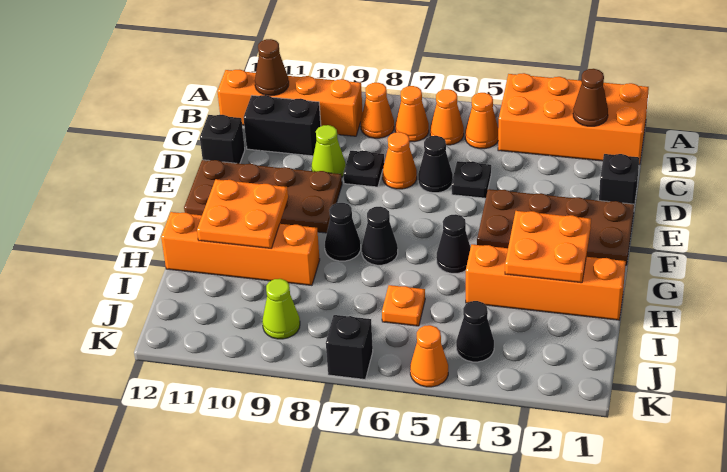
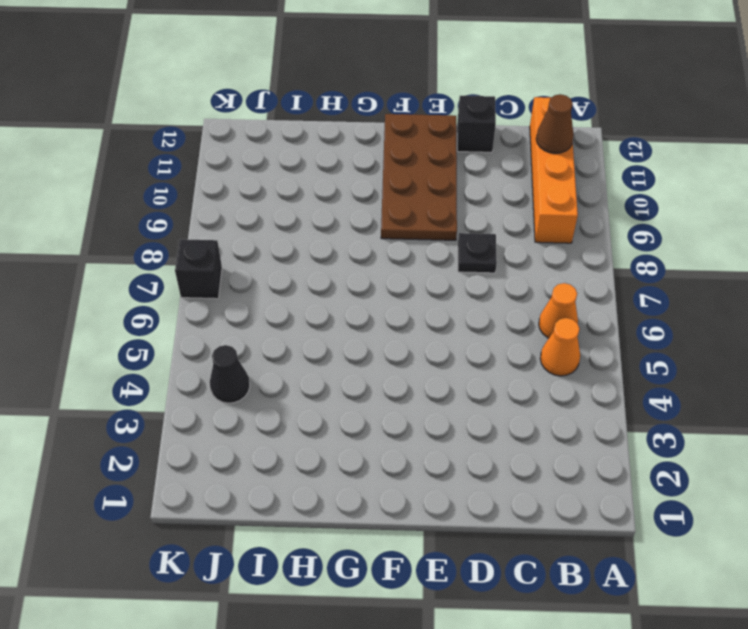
none -> orange 2x4 brick [498,73,649,165]
none -> orange 1x1 cone [395,86,429,142]
none -> orange 1x1 cone [361,83,394,138]
none -> black 1x2 brick [244,95,321,156]

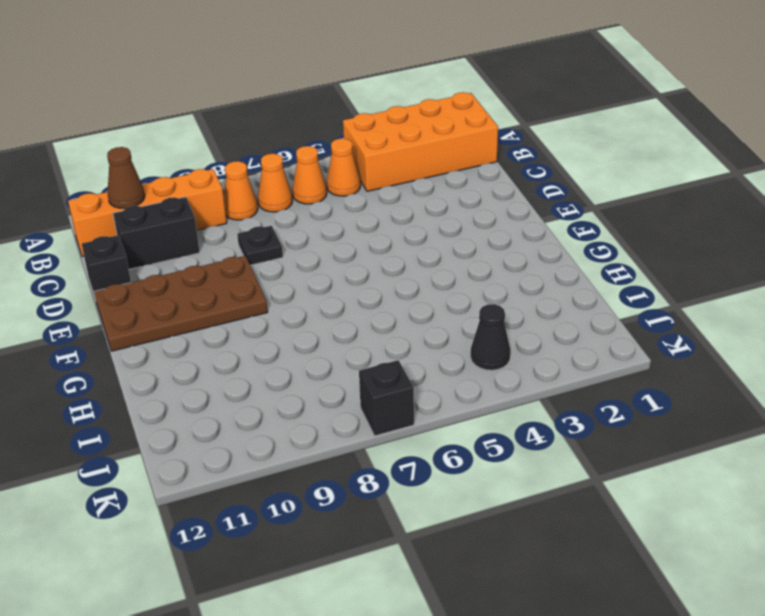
none -> black 1x1 brick [599,154,639,206]
none -> black 1x1 plate [452,161,491,198]
none -> black 1x1 cone [418,136,453,193]
none -> orange 1x1 cone [382,132,417,189]

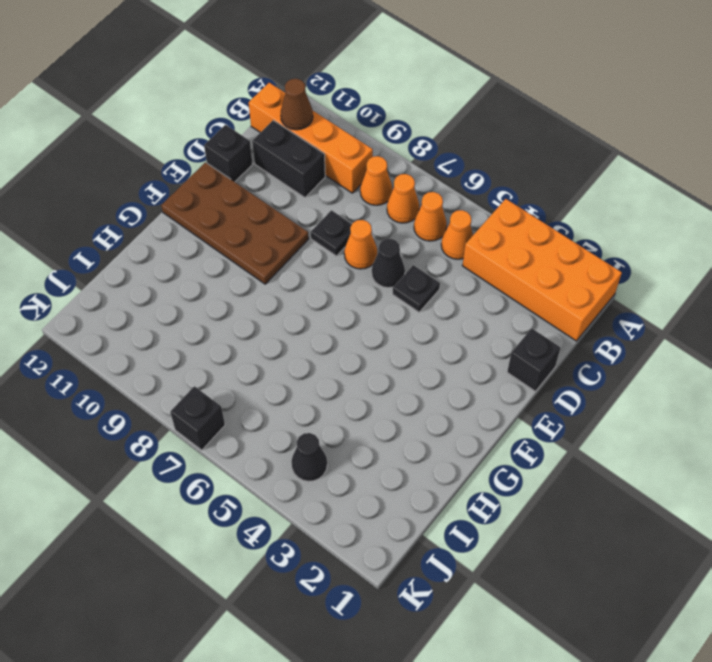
none -> lime 1x1 cone [312,125,346,177]
none -> brown 2x4 plate [477,189,634,265]
none -> black 1x1 cone [436,214,471,273]
none -> black 1x1 cone [362,207,398,265]

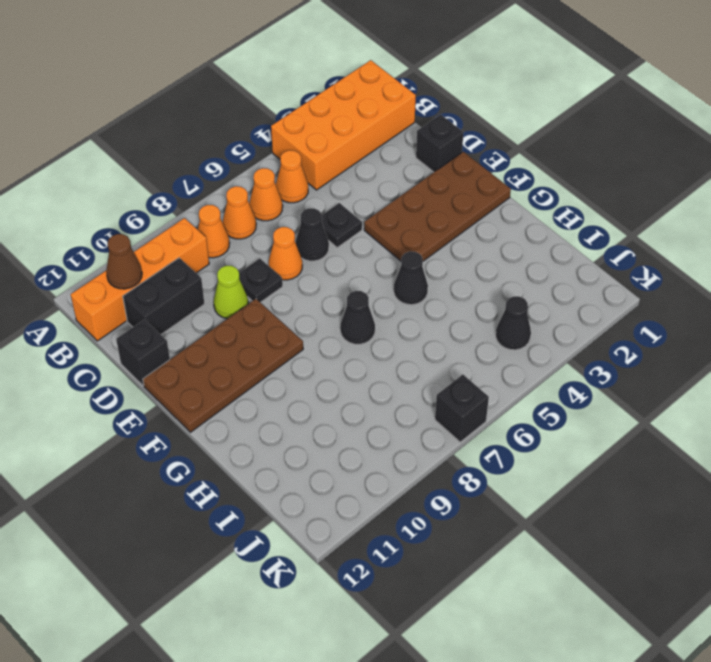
none -> black 1x1 cone [325,203,361,261]
none -> orange 1x4 brick [466,244,626,320]
none -> orange 1x4 brick [161,212,320,285]
none -> orange 1x1 plate [382,285,425,326]

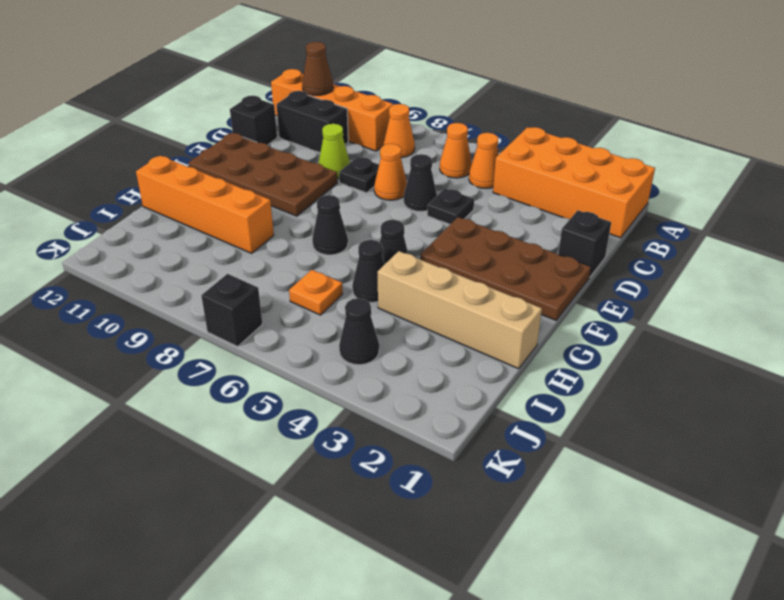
tan 1x4 brick [378,251,542,369] -> orange 1x4 brick [466,244,626,320]
black 1x1 cone [352,240,385,303] -> black 1x1 cone moved to [325,203,361,261]
none -> orange 1x1 cone [395,86,429,142]
none -> lime 1x1 cone [262,279,300,339]
none -> orange 1x1 cone [410,325,448,387]
none -> brown 1x1 cone [573,69,608,126]

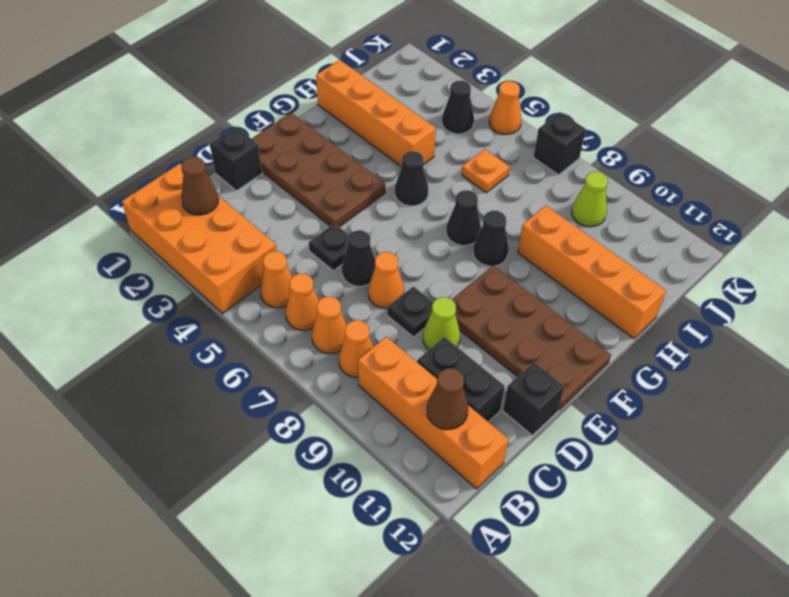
none -> orange 2x2 plate [505,211,591,283]
none -> orange 2x2 plate [197,179,288,248]

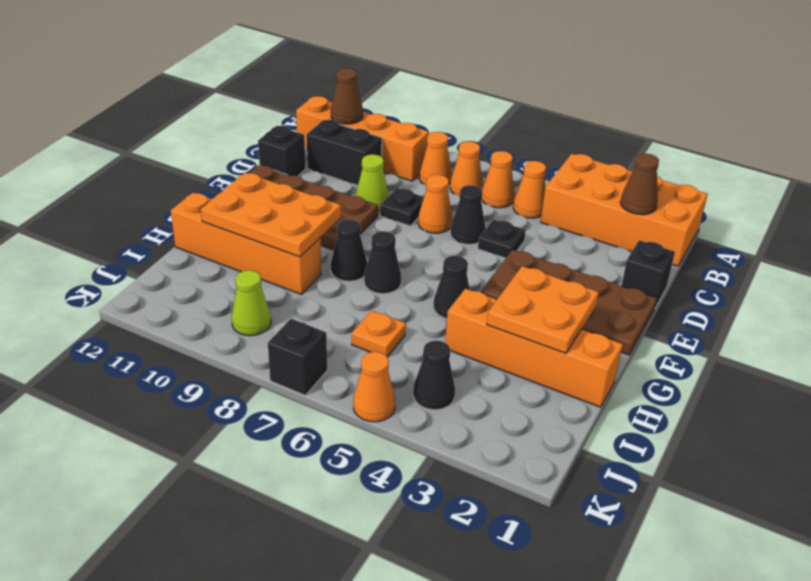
orange 2x3 plate [201,173,341,257] -> orange 2x2 plate [197,179,288,248]

